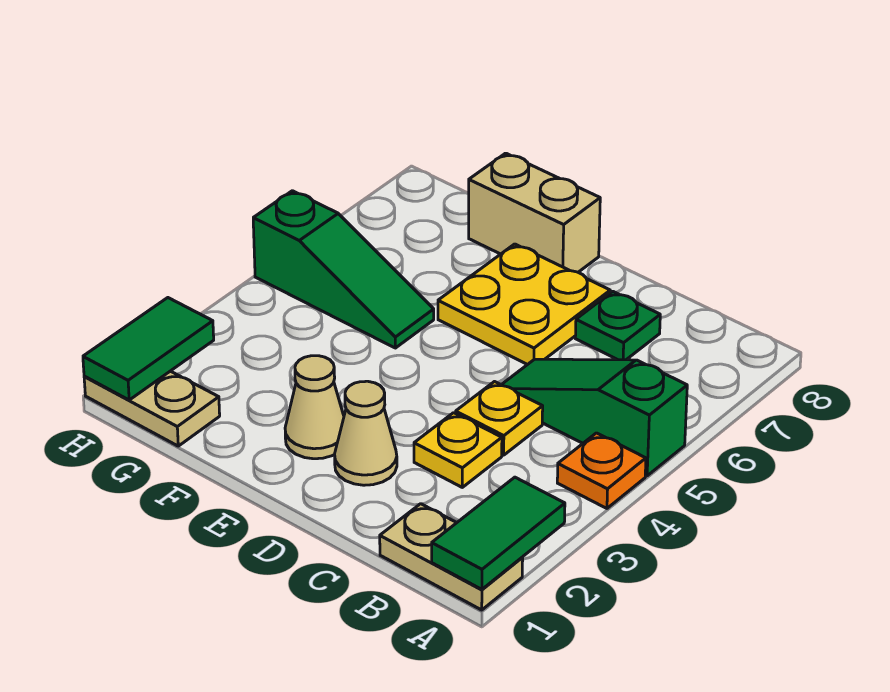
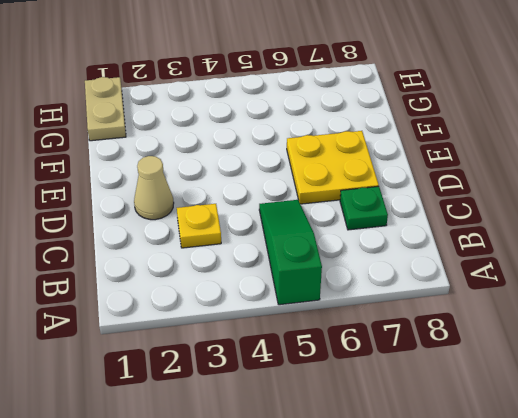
none -> tan 1x2 plate [380,504,523,610]
none -> orange 1x1 plate [557,433,646,508]
none -> yellow 1x1 plate [456,382,543,455]

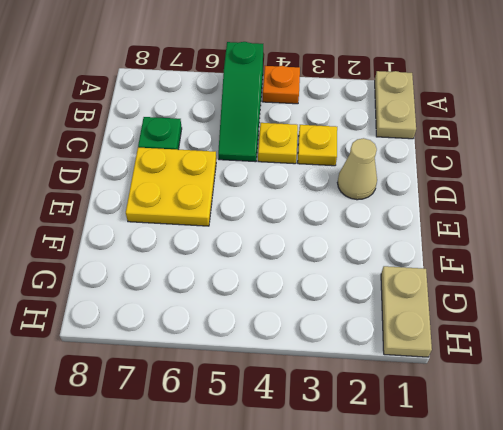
none -> tan 1x1 cone [285,356,344,459]
none -> tan 1x2 brick [468,153,600,272]
none -> green 1x3 slope [253,191,434,348]

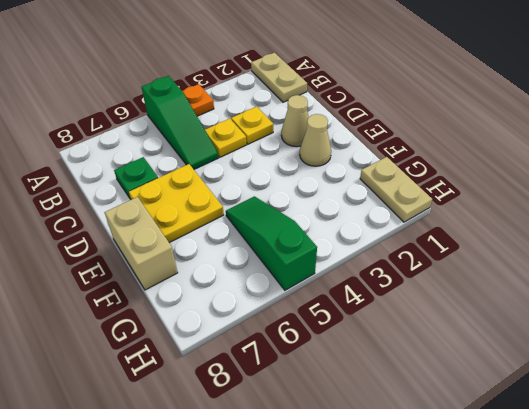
none -> green 1x2 tile [432,477,565,589]
none -> green 1x2 tile [83,298,214,400]

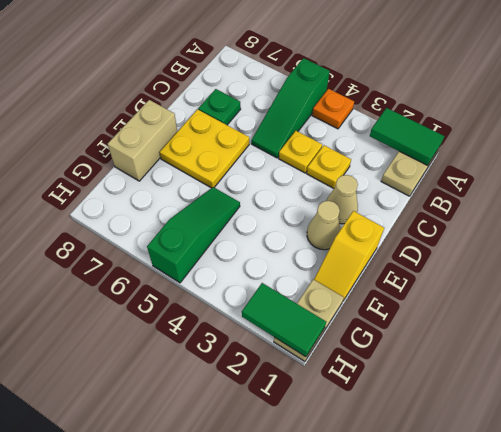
yellow 1x2 slope [314,211,384,301] -> none

